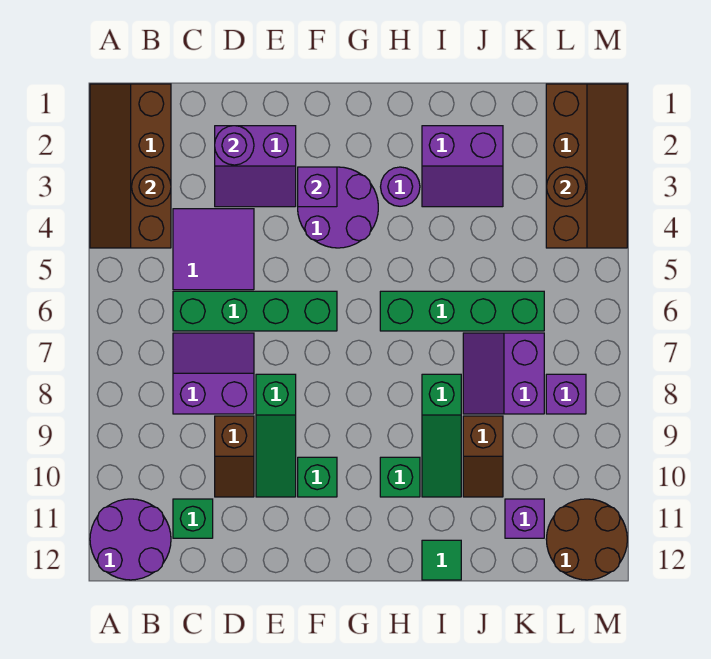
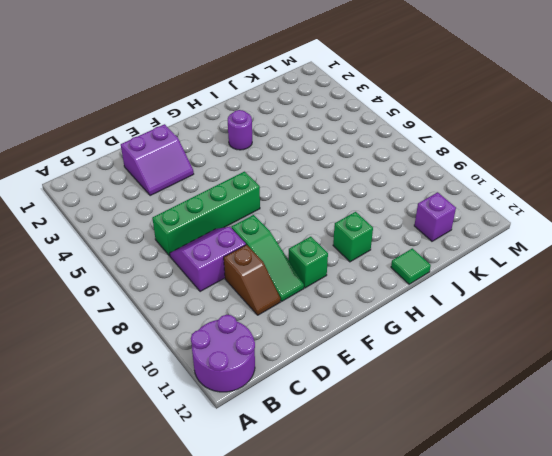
none -> brown 2x4 slope [90,84,171,248]
none -> purple 2x2 tile [173,209,254,290]
none -> green 1x1 brick [173,499,213,538]

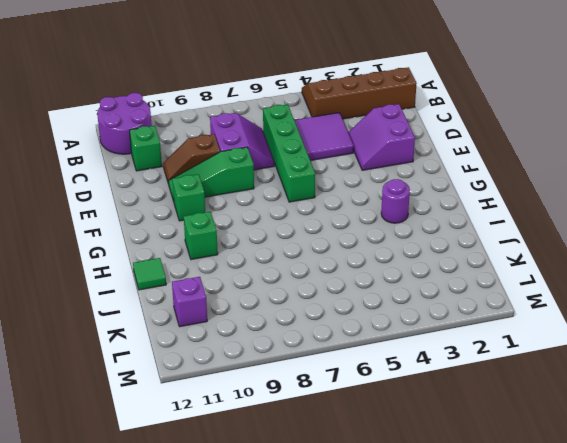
none -> purple 2x2 round brick [298,167,378,248]
none -> green 1x4 brick [380,291,544,331]
none -> purple 2x2 slope [422,126,503,207]

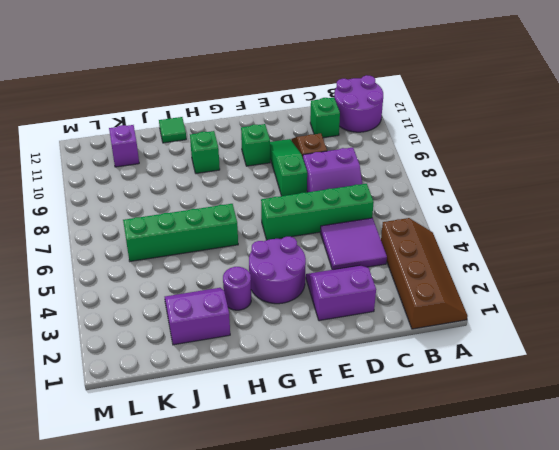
none -> green 1x3 slope [422,374,461,497]
none -> purple 2x2 slope [463,333,544,414]
none -> brown 1x2 slope [463,416,503,497]

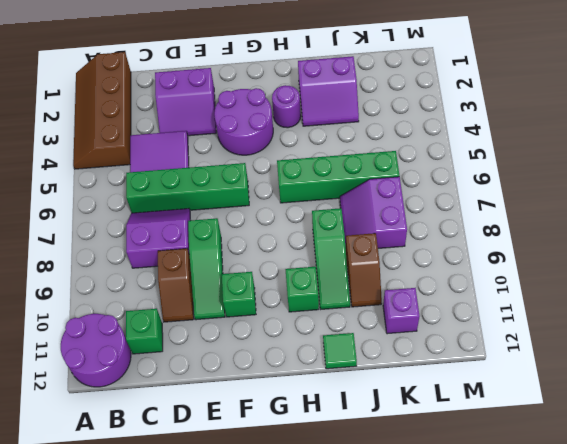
none -> brown 2x4 slope [546,84,627,248]
none -> purple 1x1 brick [546,374,586,414]
none -> brown 2x2 round brick [546,499,627,580]

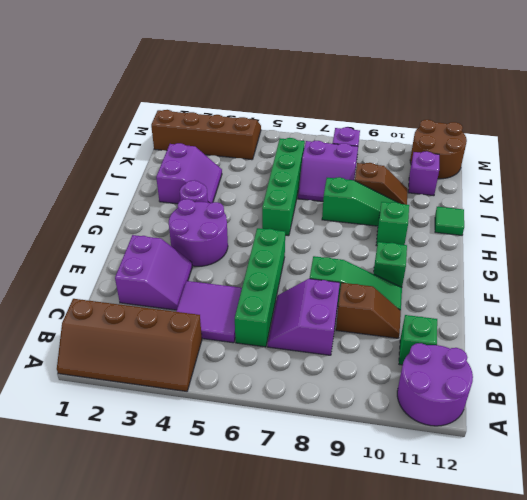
none -> brown 1x1 round brick [132,167,171,206]
none -> purple 1x1 round brick [215,126,254,165]
none -> purple 1x1 brick [298,167,337,207]

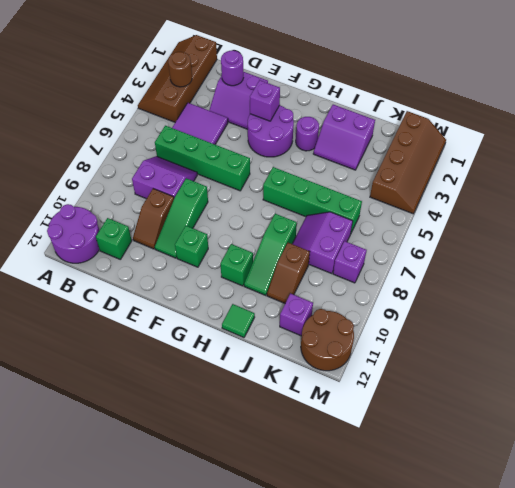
none -> brown 1x1 round brick [546,167,586,206]

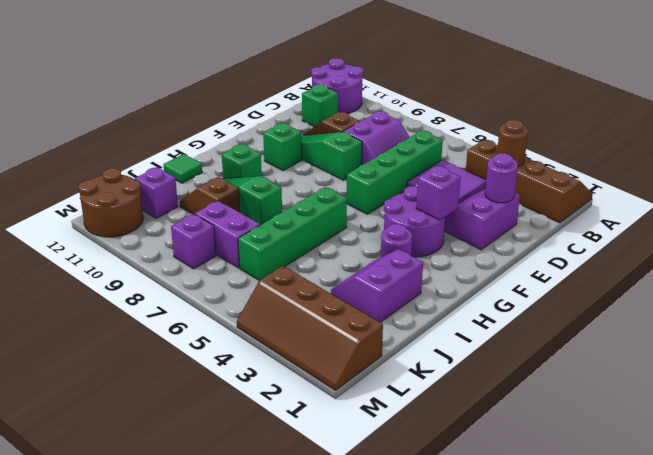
none -> brown 1x1 round brick [546,167,586,206]

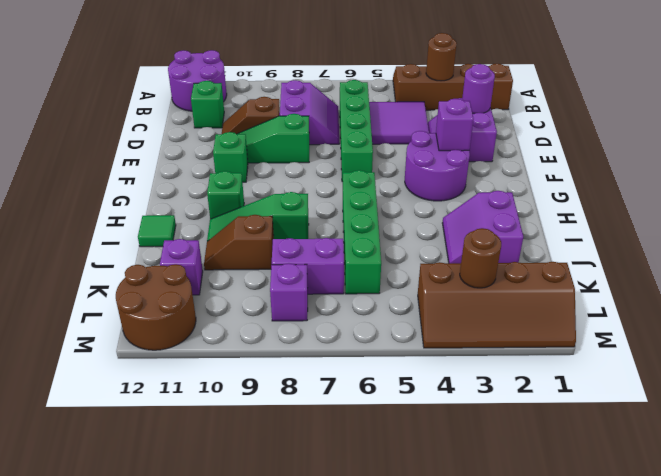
none -> purple 1x1 round brick [381,167,420,206]

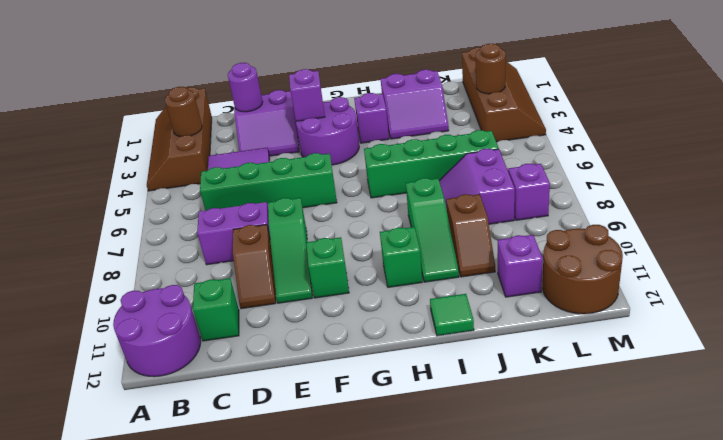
purple 1x1 brick [354,93,389,143] -> purple 1x1 round brick [381,167,420,206]

